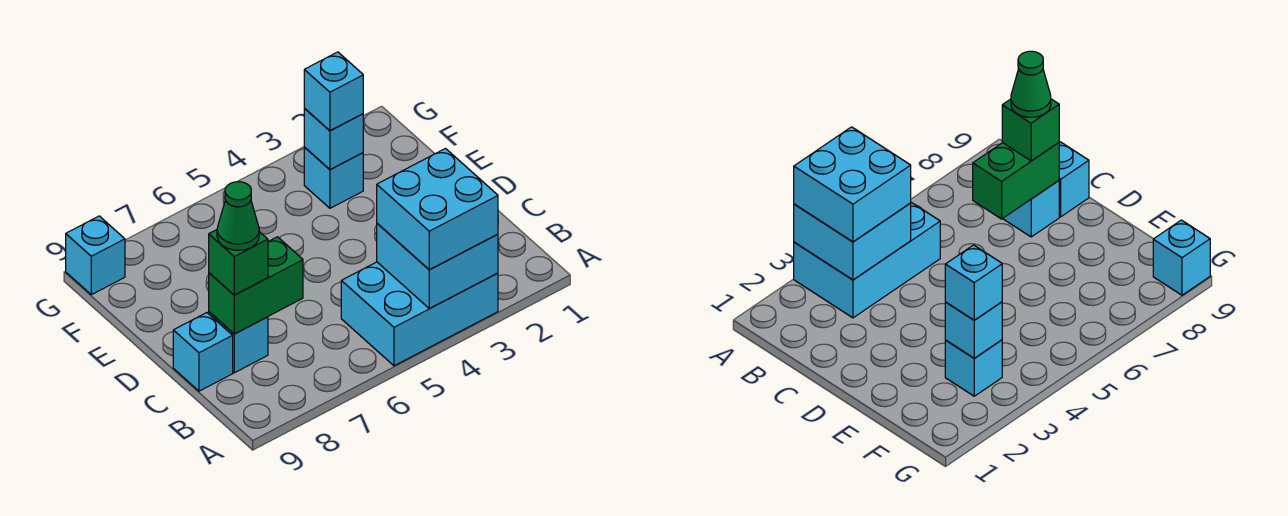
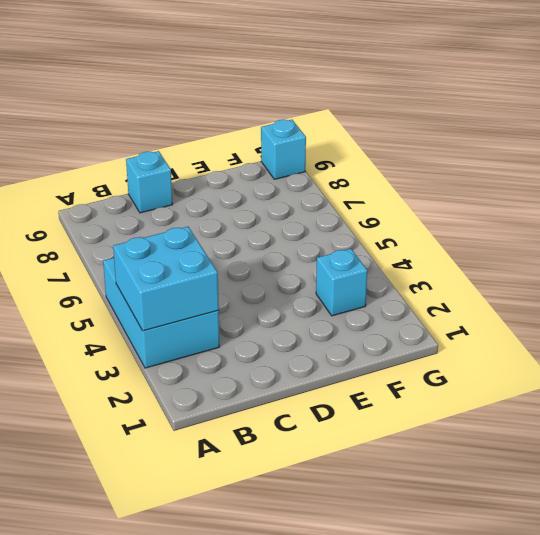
none -> cyan 1x1 brick [208,312,268,373]
none -> green 1x2 brick [209,237,303,334]
none -> cyan 1x1 brick [304,108,363,170]

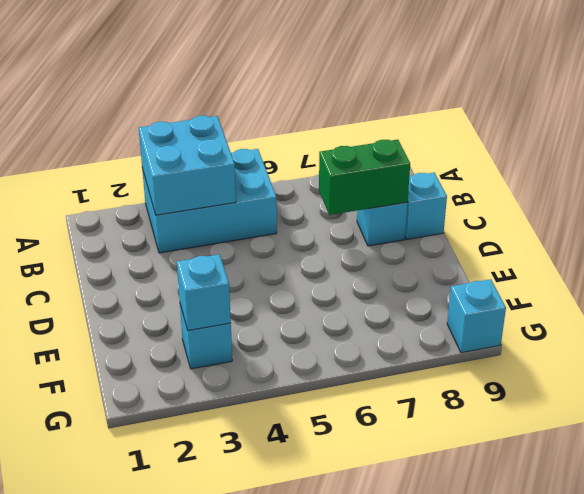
none -> cyan 2x2 brick [377,149,498,270]
none -> green 1x1 brick [209,230,268,295]
none -> cyan 1x1 brick [304,52,363,131]

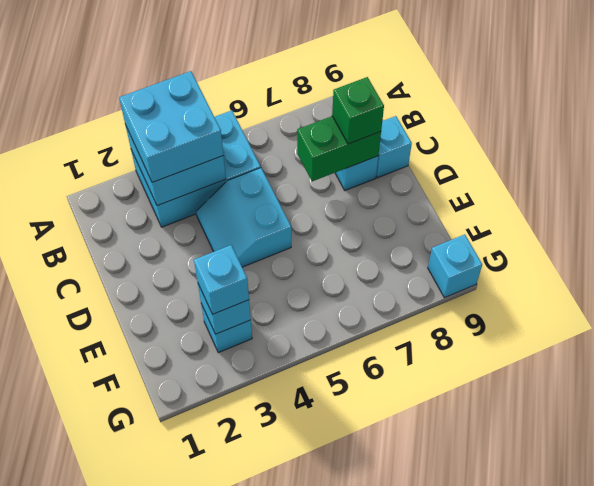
cyan 2x2 slope [196,168,291,267] -> none
none -> green 1x1 cone [217,182,259,251]

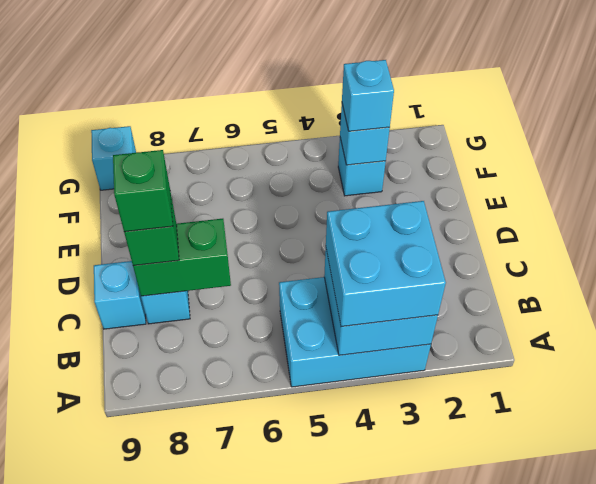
green 1x1 brick [113,150,173,232] -> green 1x1 cone [217,182,259,251]

